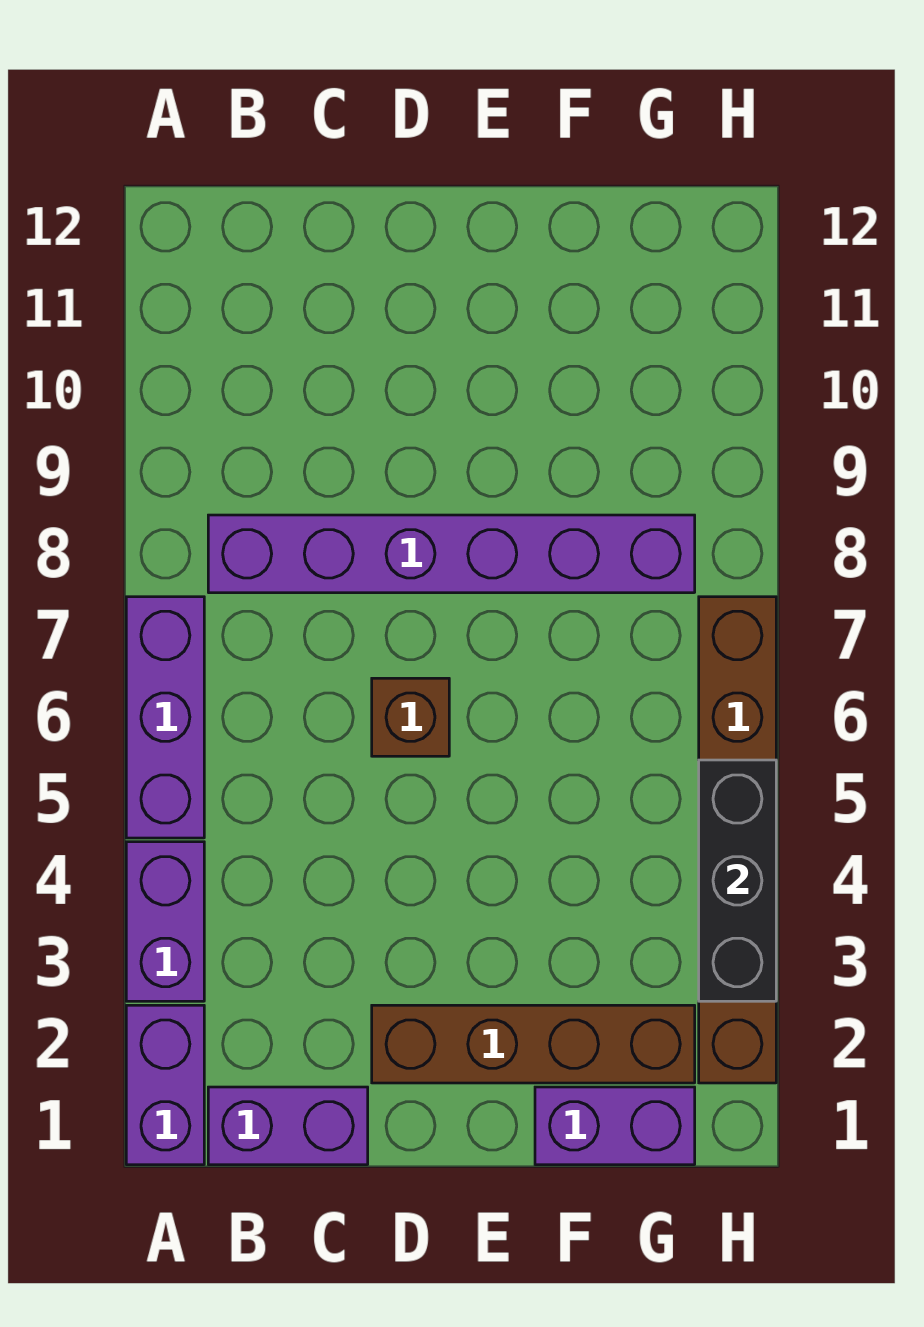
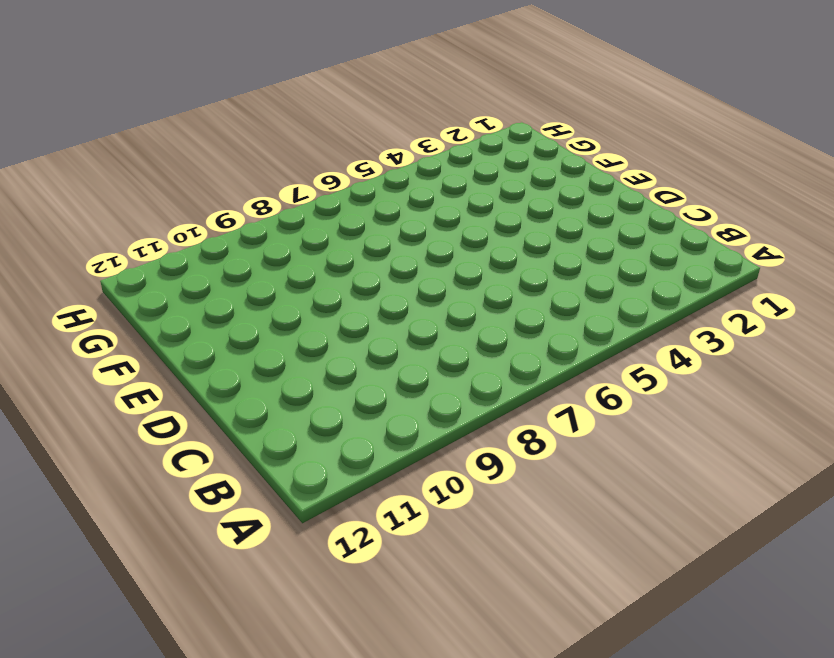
none -> purple 1x2 brick [126,1005,204,1165]
none -> purple 1x2 brick [126,842,204,1001]

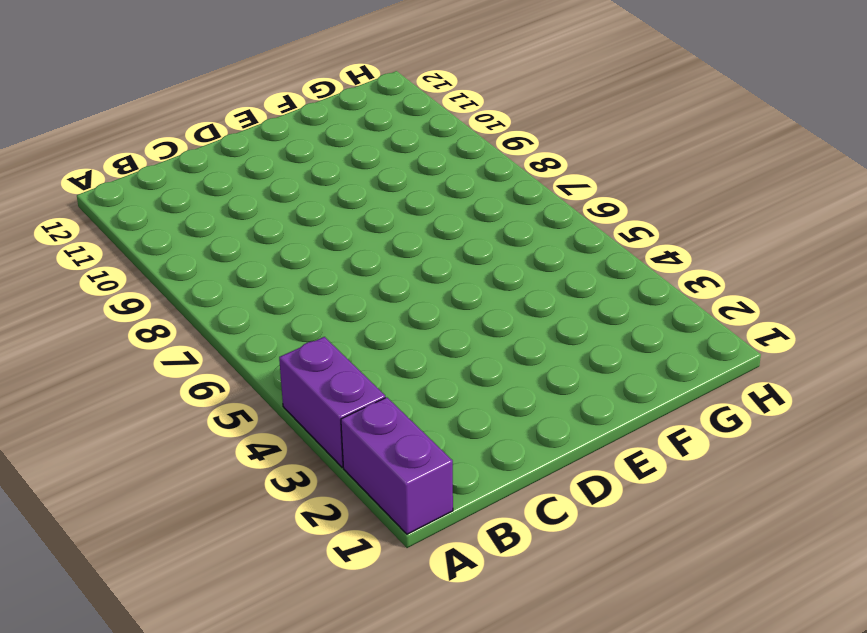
none -> purple 1x3 brick [126,597,204,838]
none -> purple 1x2 brick [208,1087,368,1165]

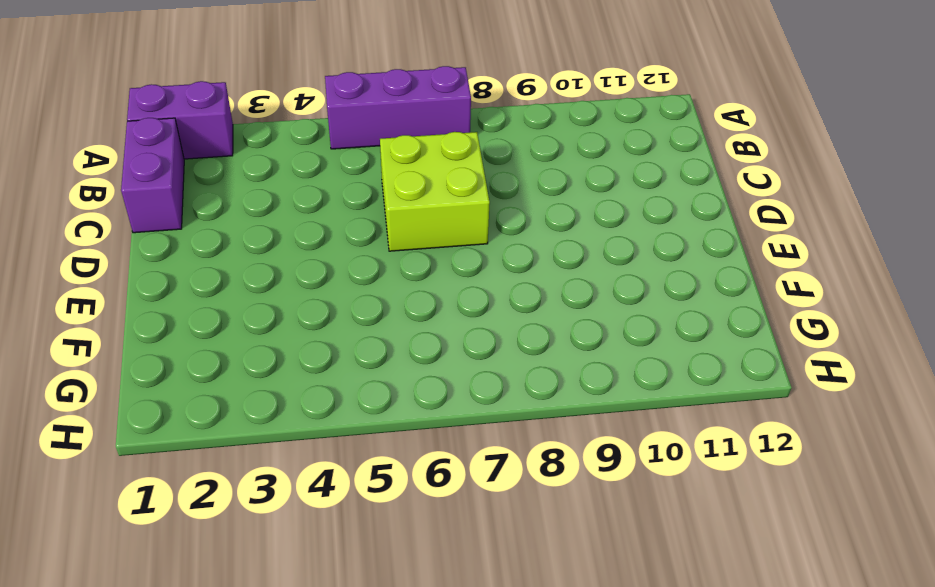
lime 2x2 brick [380,132,490,251] -> brown 1x1 brick [372,678,449,756]
none -> purple 1x2 brick [126,842,204,1001]
none -> purple 1x6 brick [208,515,695,593]

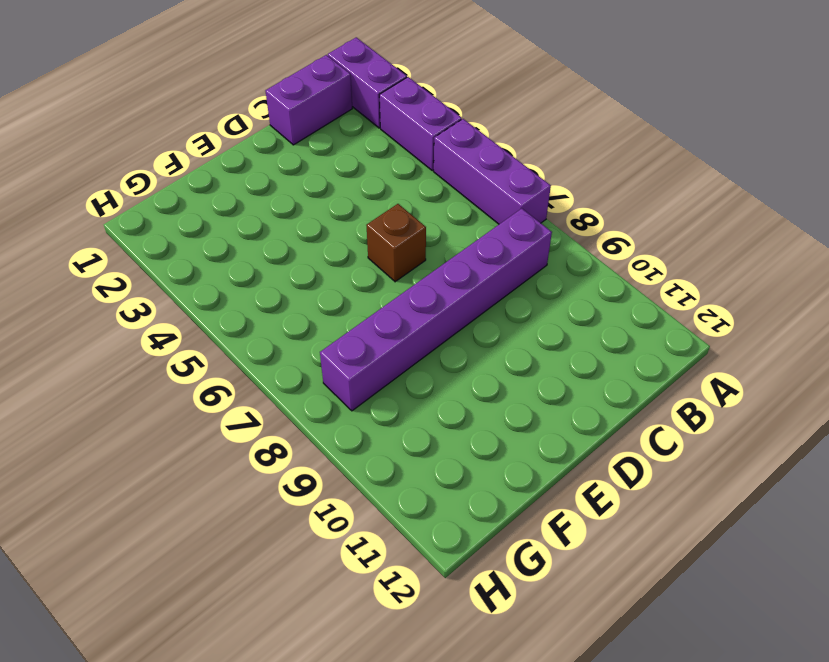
none -> brown 1x4 brick [372,1005,695,1083]
none -> purple 1x2 brick [535,1087,695,1165]

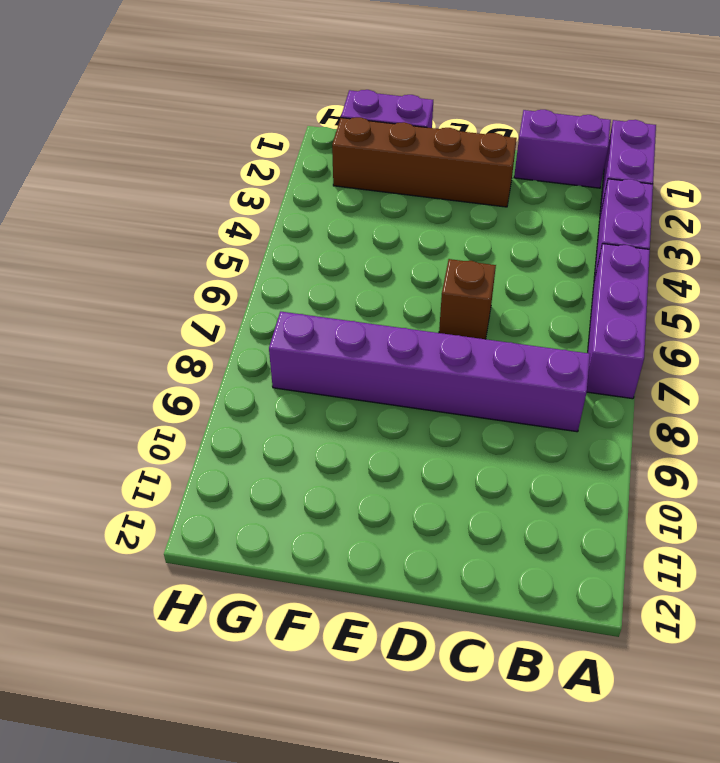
none -> brown 1x6 brick [699,597,776,1083]
none -> black 1x3 brick [699,760,776,1001]

